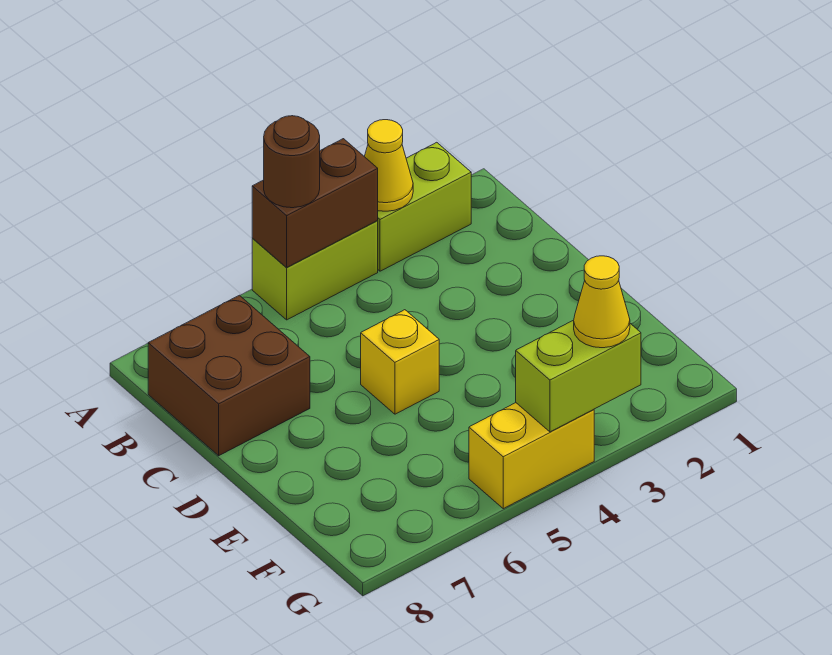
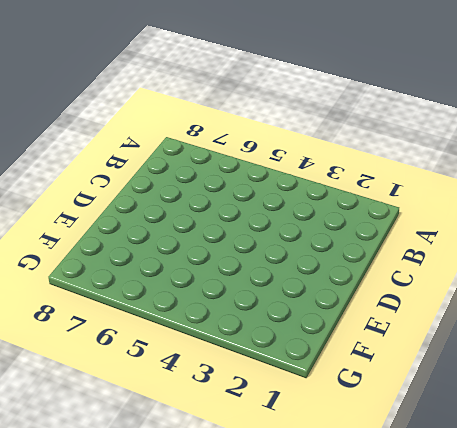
none -> lime 1x2 brick [377,142,471,271]
none -> lime 1x2 brick [252,221,378,320]

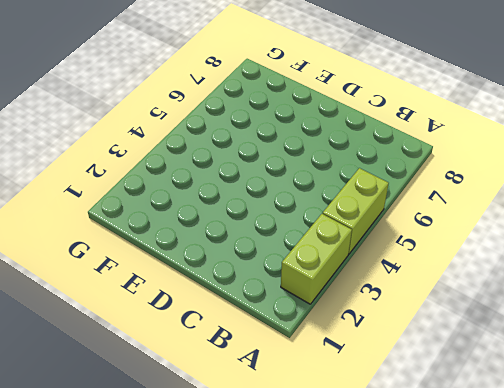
none -> brown 2x2 brick [148,295,310,456]
none -> yellow 1x1 brick [361,310,439,414]

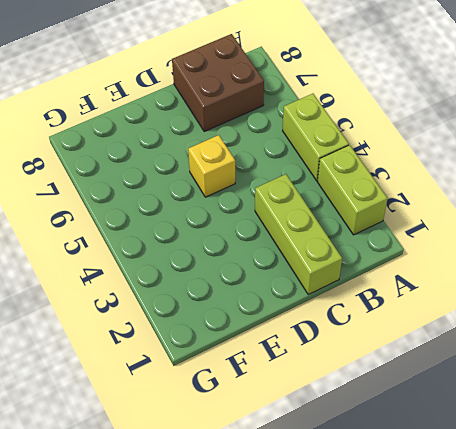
lime 1x3 brick [255,174,342,294] -> none
none -> yellow 1x2 brick [469,403,594,509]
none -> yellow 1x1 cone [364,120,413,211]

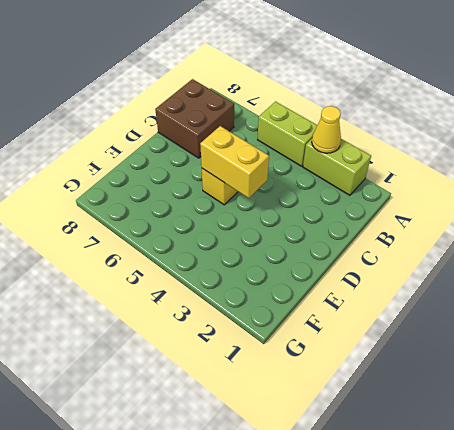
yellow 1x2 brick [200,126,269,198] -> yellow 1x2 brick moved to [469,403,594,509]
none -> brown 1x2 brick [252,139,378,267]
none -> lime 1x2 brick [516,320,641,432]

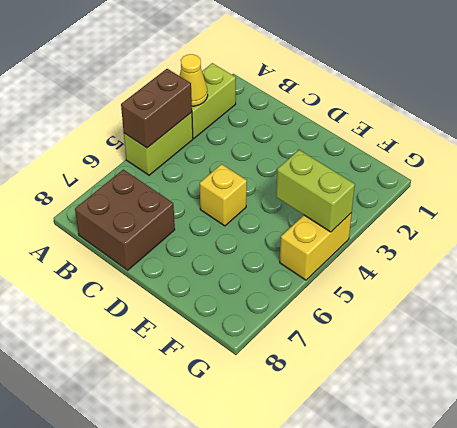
lime 1x2 brick [276,150,355,232] -> lime 1x2 brick turned to [516,320,641,432]
none -> brown 1x1 round brick [264,116,320,208]
none -> yellow 1x1 cone [574,256,630,348]

